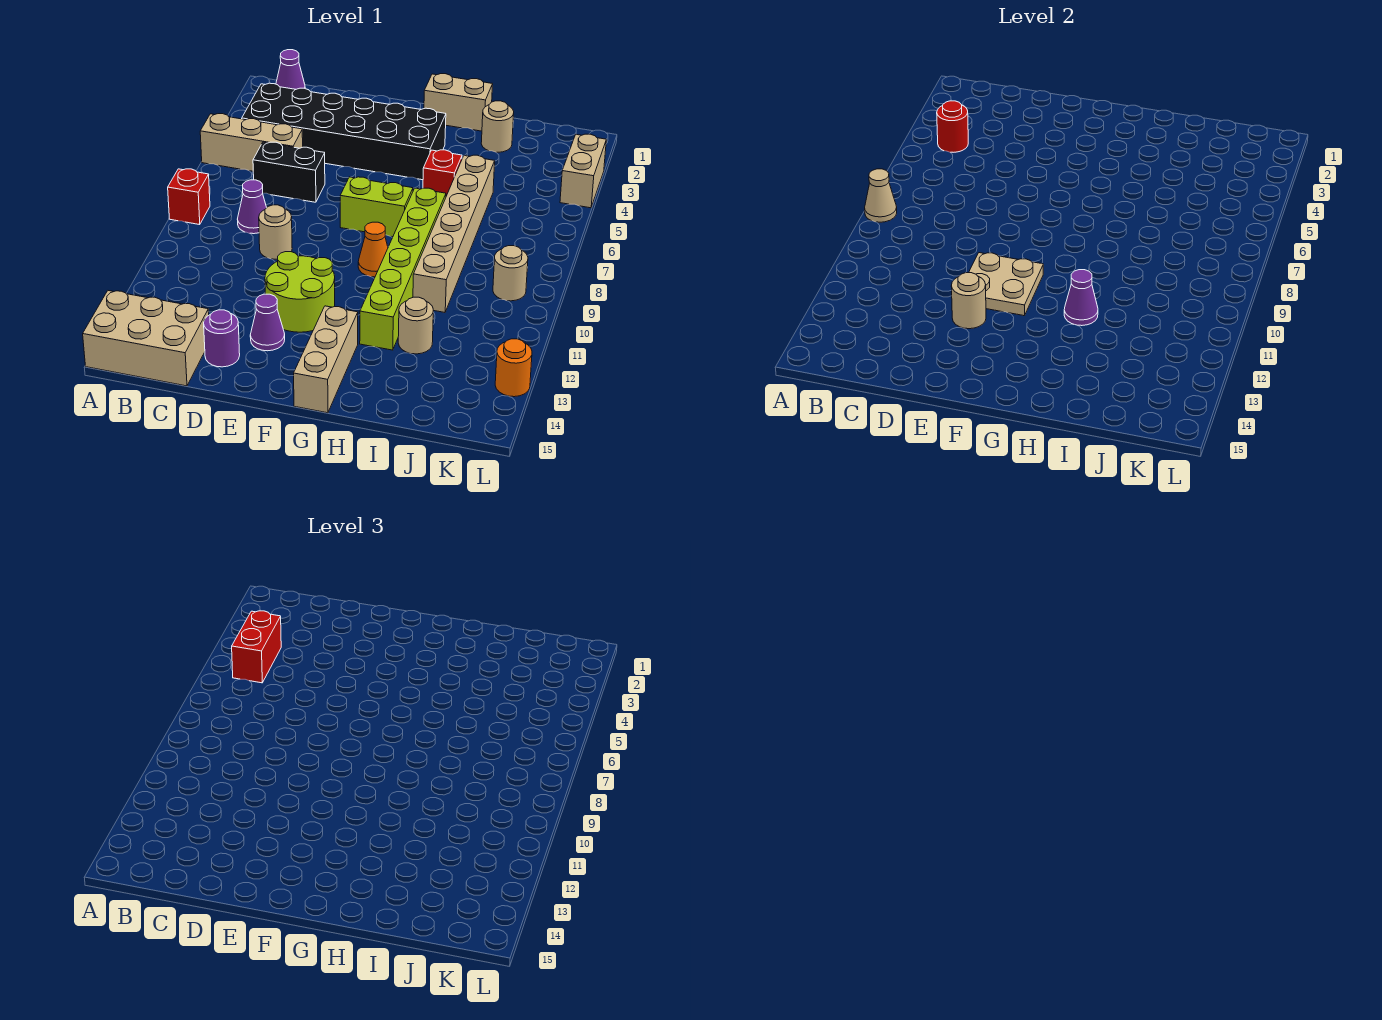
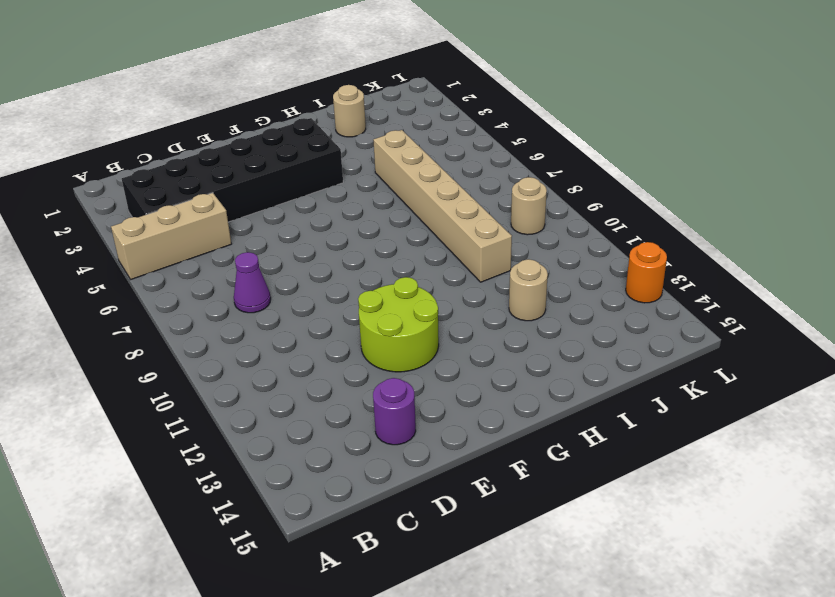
none -> red 1x1 brick [168,169,210,225]
none -> tan 2x3 brick [83,291,209,386]
none -> purple 1x1 cone [276,50,305,89]

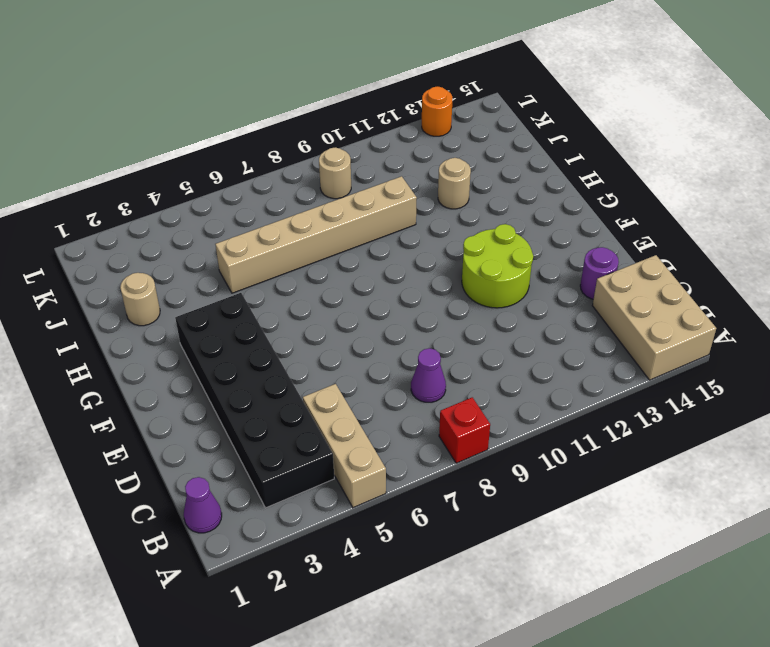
none -> black 1x2 brick [253,142,325,202]
none -> tan 1x1 round brick [259,205,292,259]
none -> purple 1x1 cone [250,294,285,351]

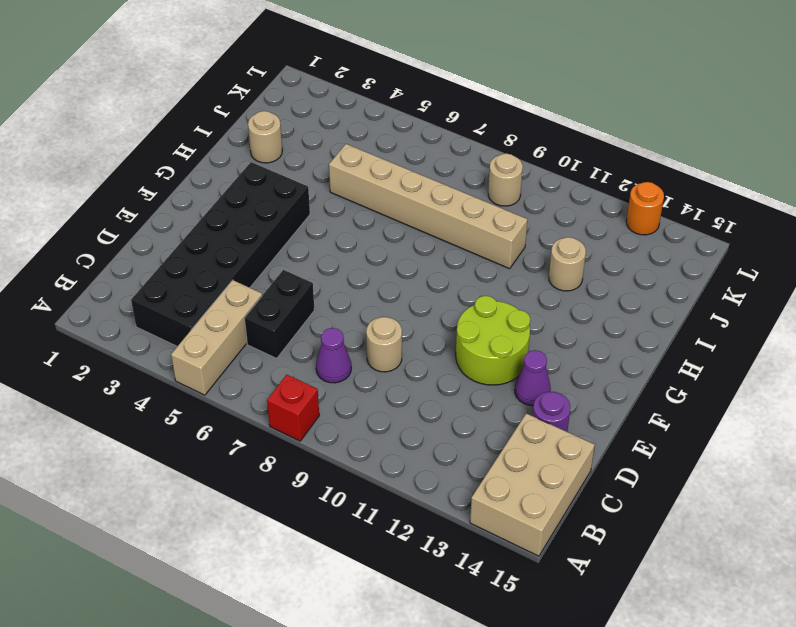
none -> purple 1x1 cone [276,50,305,89]
none -> lime 1x2 brick [340,177,413,237]
none -> tan 1x2 brick [424,74,493,131]

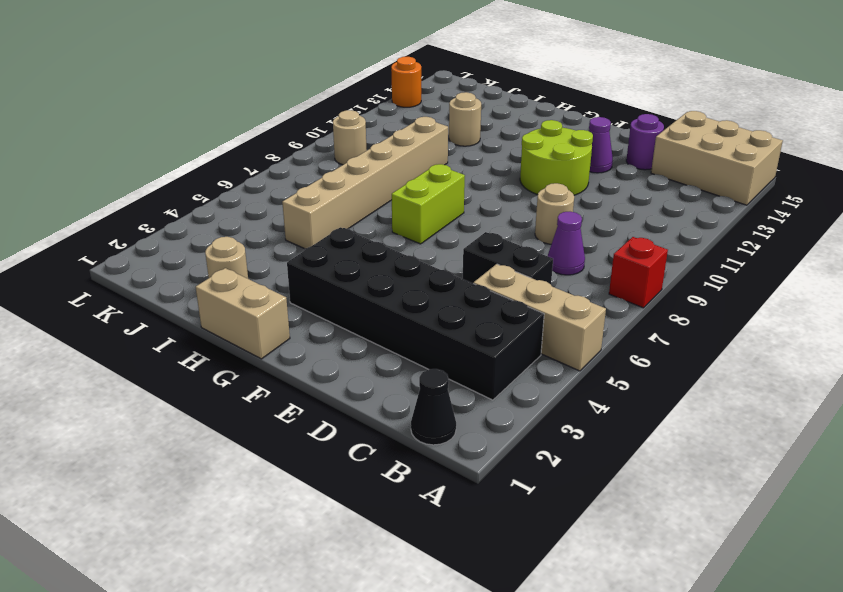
black 1x1 cone [411,369,456,445] -> purple 1x1 cone [276,50,305,89]
lime 1x2 brick [392,164,465,244] -> lime 1x2 brick turned to [340,177,413,237]
none -> orange 1x1 cone [358,222,388,277]
none -> tan 1x3 brick [294,306,358,413]
none -> red 1x1 brick [423,150,462,196]

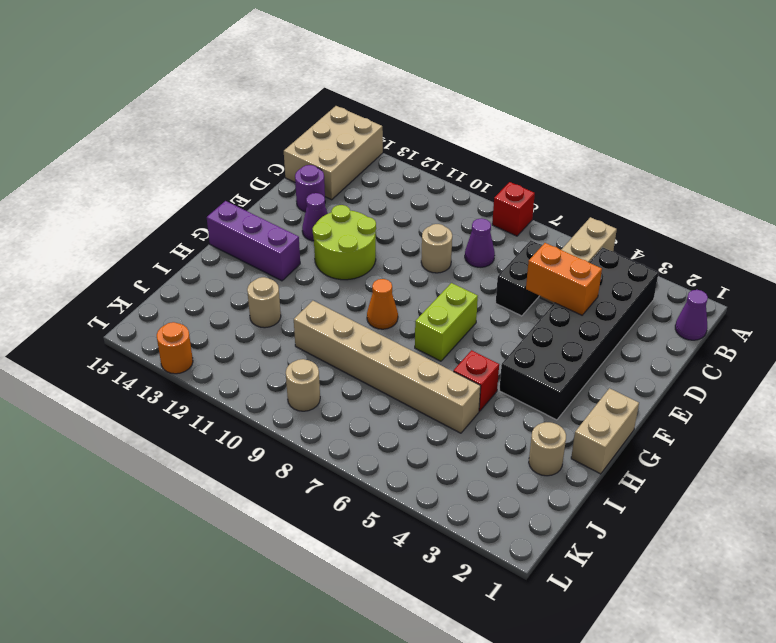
orange 1x2 brick [526,243,602,315] -> none
purple 1x3 brick [207,201,300,281] -> tan 1x3 brick [294,306,358,413]
none -> lime 1x6 brick [360,188,446,350]
none -> tan 1x2 brick [560,134,606,208]
none -> tan 1x1 cone [865,169,897,222]

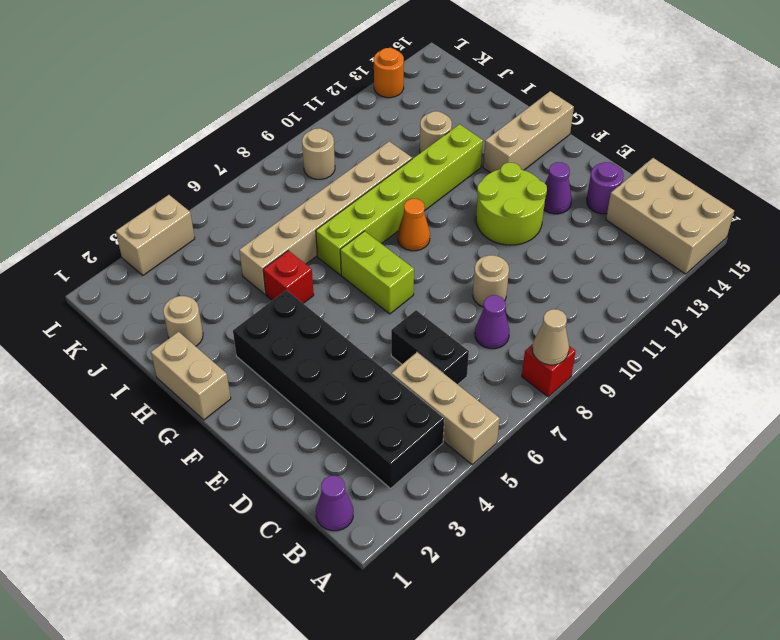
none -> red 1x1 round brick [937,101,968,152]
none -> tan 2x2 plate [969,253,1043,316]
none -> tan 1x1 round brick [951,273,986,329]

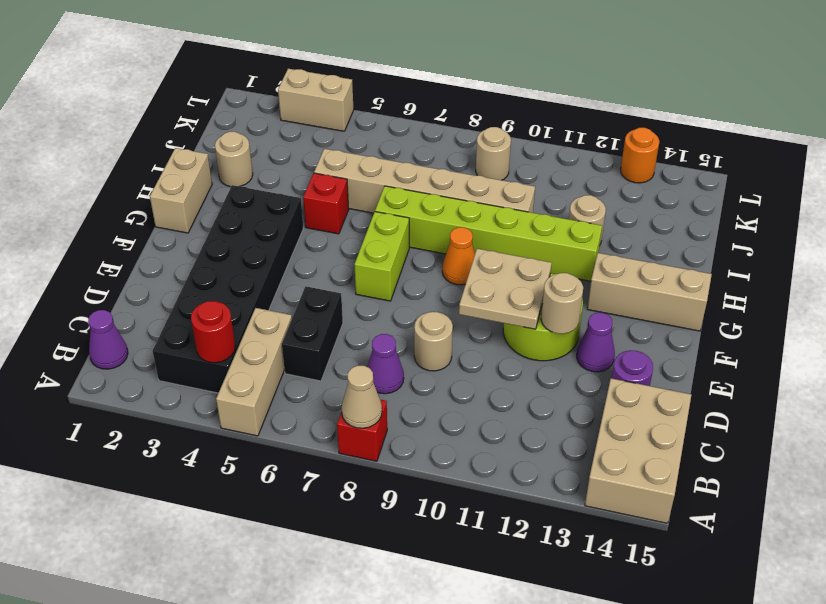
none -> purple 1x1 cone [1064,270,1098,326]
none -> red 1x2 brick [232,611,281,683]

